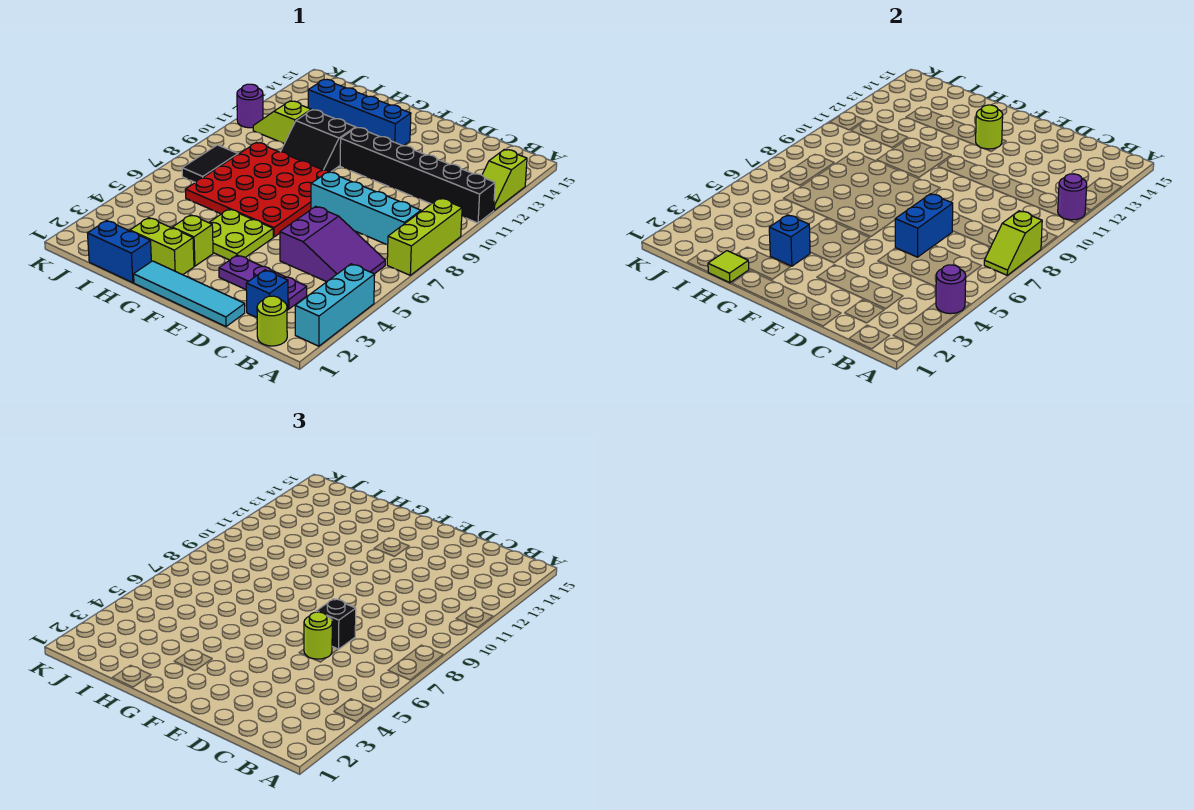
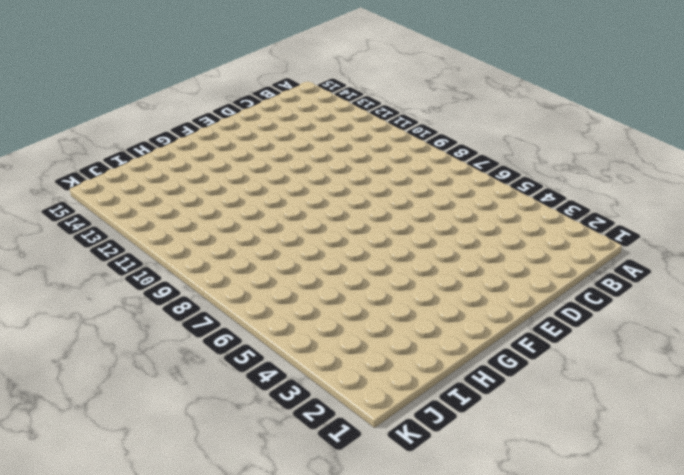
none -> cyan 1x3 brick [295,264,375,346]
none -> lime 1x3 brick [387,198,462,275]
none -> black 1x6 brick [340,128,495,223]

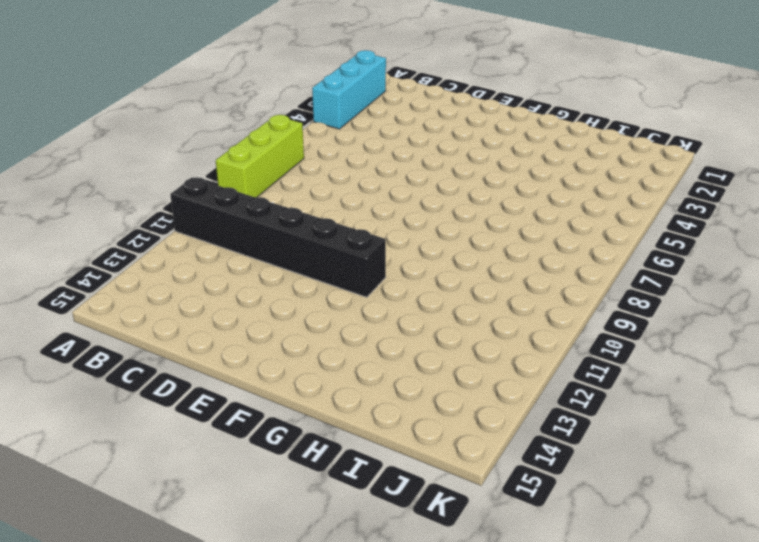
none -> lime 1x2 slope [482,149,527,210]
none -> lime 1x1 round brick [257,296,287,346]
none -> purple 2x3 slope [280,206,385,282]

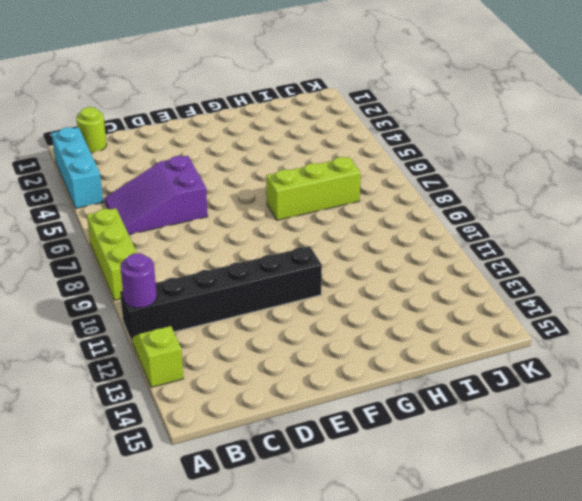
lime 1x3 brick [266,157,361,220] -> red 4x4 plate [185,143,331,237]
none -> cyan 1x4 brick [311,172,421,245]
none -> blue 1x1 brick [246,270,288,317]
none -> purple 1x3 plate [219,255,307,309]

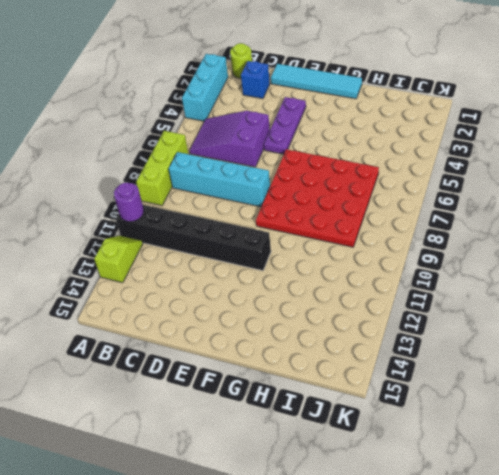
purple 1x3 plate [264,97,306,154] -> purple 1x3 plate turned to [219,255,307,309]
none -> lime 2x2 plate [209,209,273,260]
none -> blue 1x4 brick [308,79,411,146]
none -> lime 1x2 brick [130,218,194,275]

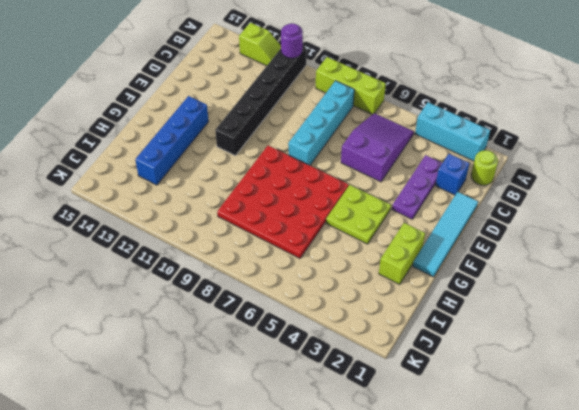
none -> lime 1x1 brick [172,215,213,266]
none -> black 2x2 slope [281,110,356,171]
none -> blue 1x2 brick [87,221,151,283]

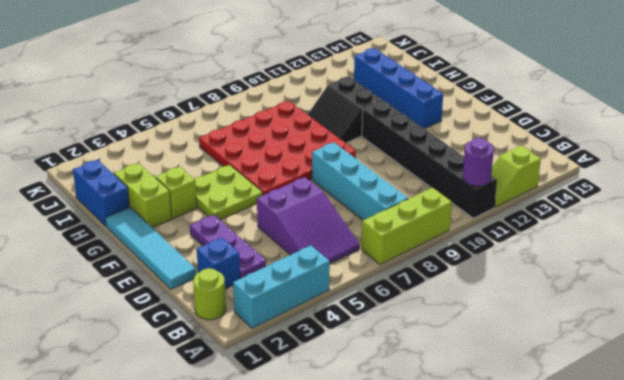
none -> lime 1x2 slope [253,101,311,144]
none -> black 1x2 tile [182,145,238,183]
none -> purple 1x1 round brick [237,84,263,128]

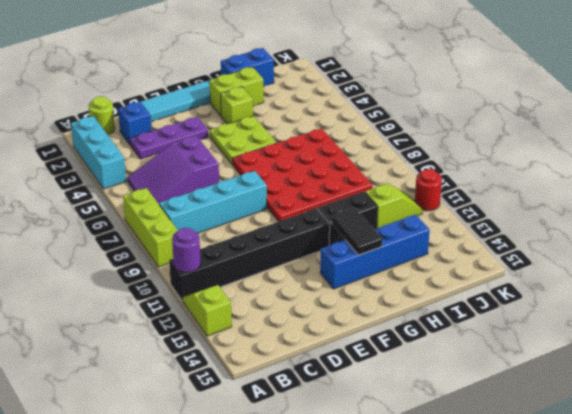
black 1x2 tile [332,207,382,255] -> black 1x2 tile moved to [182,145,238,183]
red 1x1 round brick [415,169,442,211] -> purple 1x1 round brick [237,84,263,128]
none -> purple 1x1 round brick [936,265,966,314]
none -> lime 1x2 slope [984,211,1042,275]
none -> blue 1x2 brick [895,194,953,257]

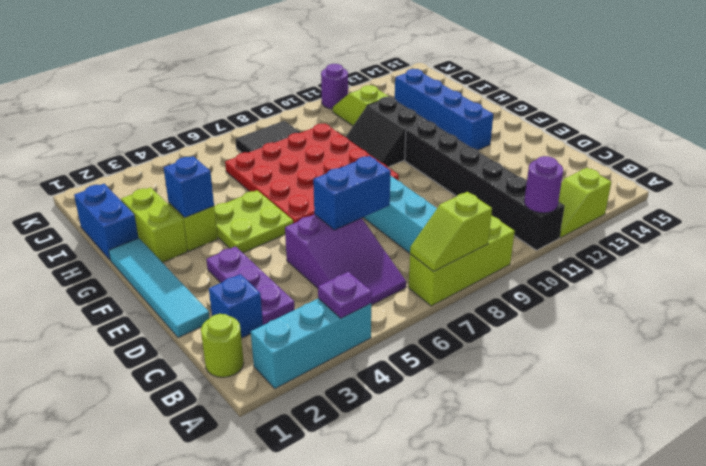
purple 1x1 plate [318,272,372,318] -> purple 1x1 round brick [936,265,966,314]
none -> lime 1x1 round brick [976,105,1003,149]
none -> lime 1x1 tile [708,251,749,283]
none -> lime 1x1 round brick [304,612,332,659]

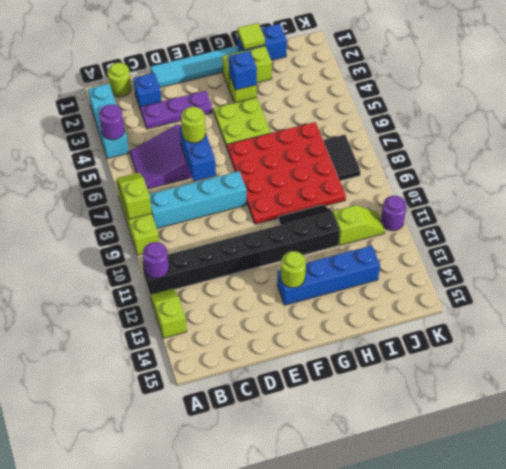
none -> black 1x1 brick [316,599,356,649]

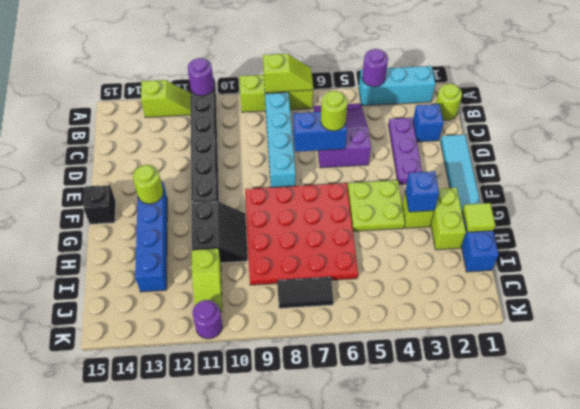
black 1x1 brick [83,185,116,224] -> black 1x1 brick moved to [316,599,356,649]

